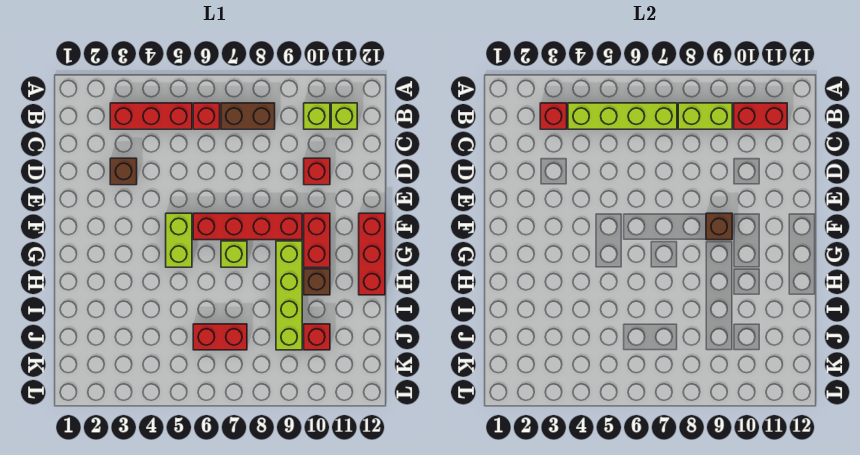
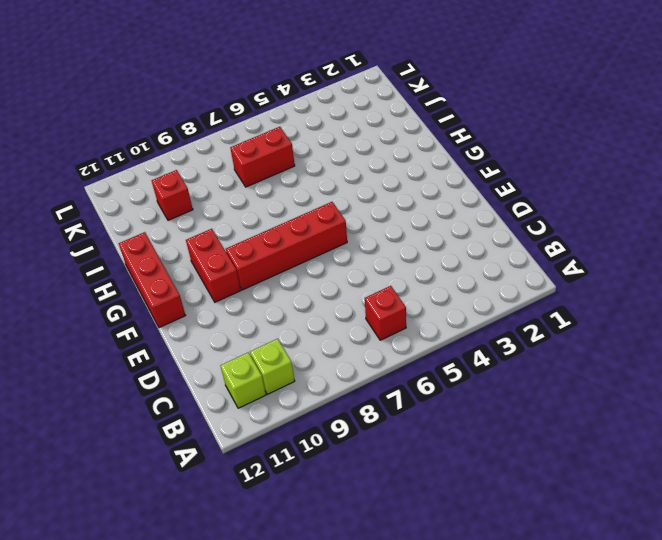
none -> red 1x3 brick [110,103,192,129]
none -> brown 1x2 brick [221,103,275,129]
none -> brown 1x1 brick [110,158,137,185]

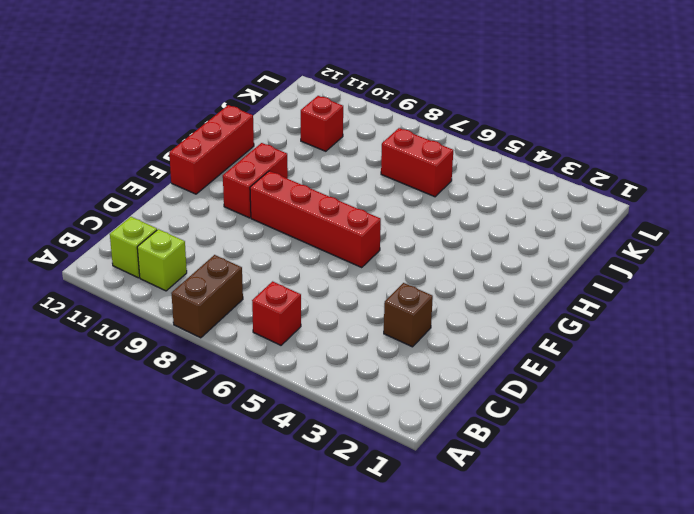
brown 1x2 brick [171,255,243,338] -> brown 1x2 brick turned to [221,103,275,129]
none -> red 1x3 brick [110,103,192,129]
none -> red 1x1 brick [304,158,330,185]
none -> lime 1x2 brick [166,213,192,267]

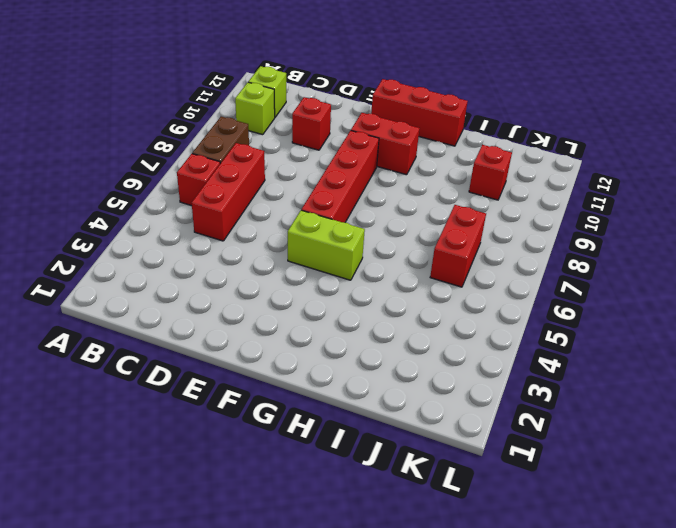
red 1x3 brick [192,143,265,241] -> red 1x3 brick moved to [110,103,192,129]
none -> brown 1x1 brick [110,158,137,185]
none -> lime 1x1 brick [221,241,247,267]
none -> lime 1x4 brick [276,241,302,350]

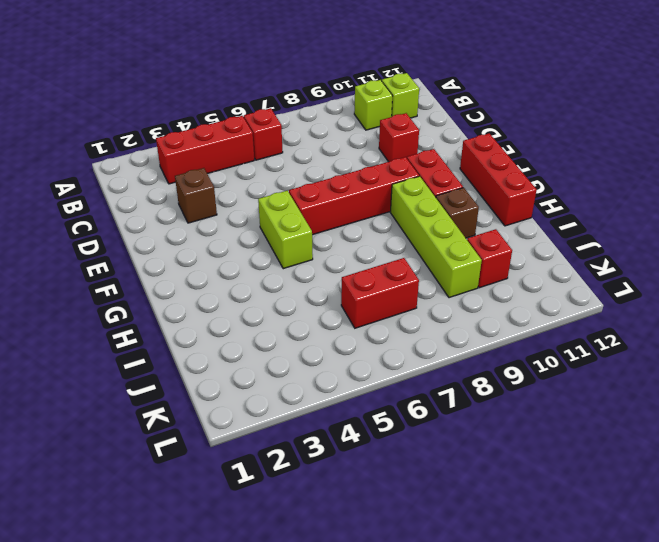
none -> brown 1x2 brick [221,103,275,129]
none -> lime 1x1 brick [221,241,247,267]
none -> red 1x1 brick [540,103,567,129]

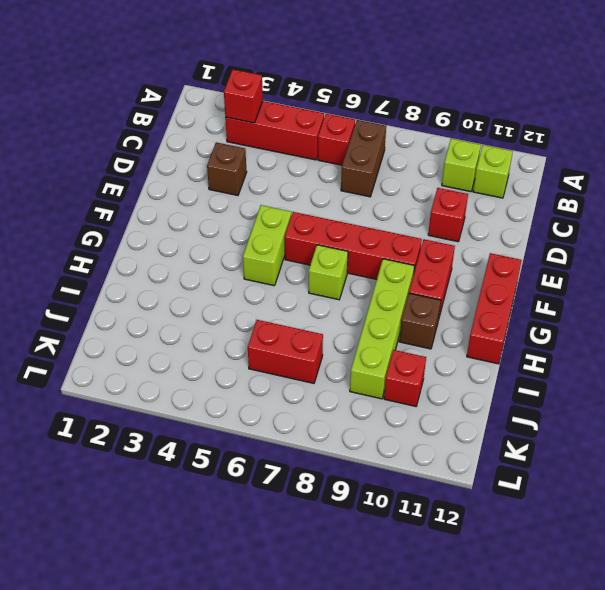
brown 1x2 brick [341,120,386,197] -> brown 1x2 brick turned to [221,103,275,129]
none -> lime 1x4 brick [568,103,677,129]
none -> lime 1x2 brick [678,103,732,129]
none -> red 1x2 brick [734,103,787,129]

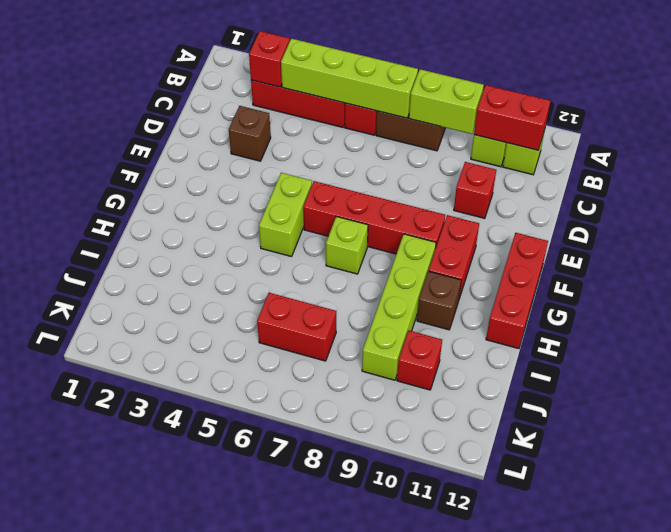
none -> brown 1x1 brick [706,213,732,240]

